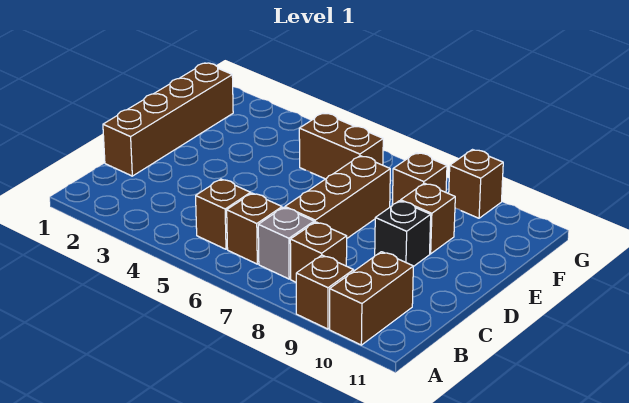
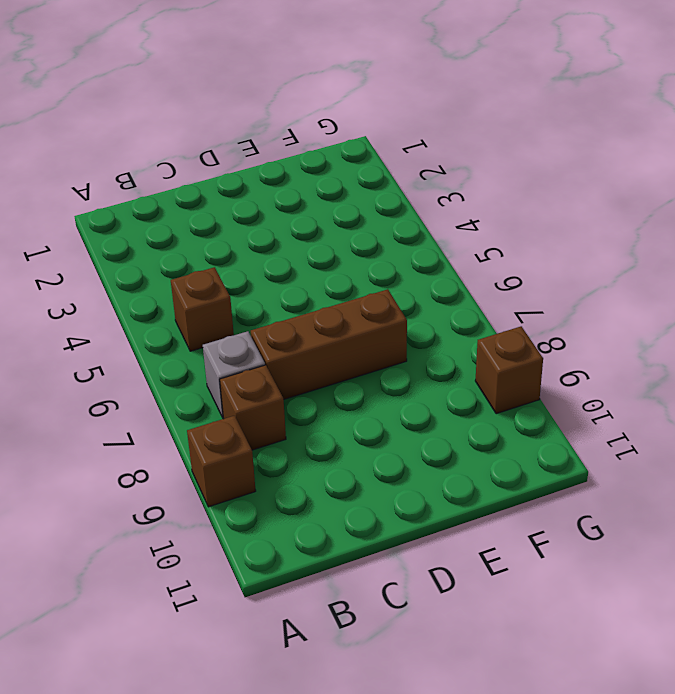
none -> brown 1x2 brick [330,252,413,345]
none -> brown 1x1 brick [227,193,282,264]
none -> brown 1x4 brick [103,63,233,176]

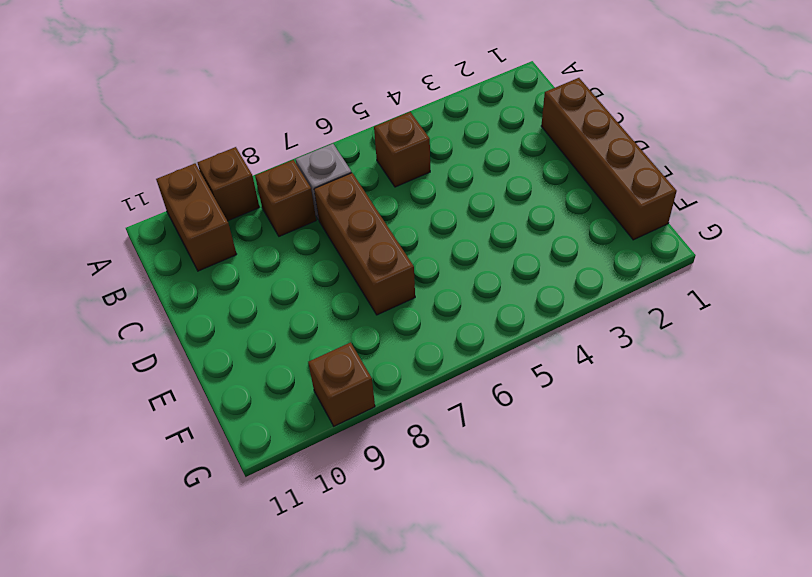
none -> brown 1x1 brick [227,193,282,264]
none -> black 1x1 brick [375,201,431,267]
none -> brown 1x1 brick [401,183,455,254]

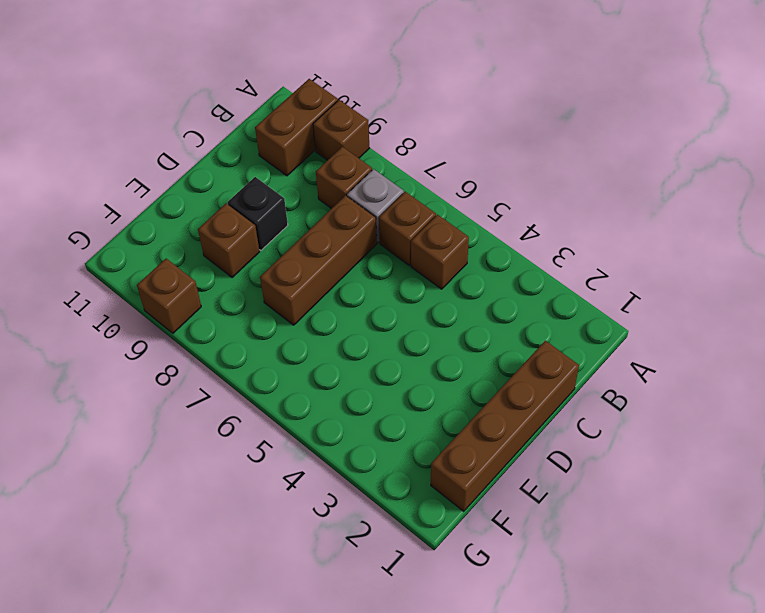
none -> brown 1x2 brick [299,113,383,179]
none -> brown 1x1 brick [392,153,447,205]

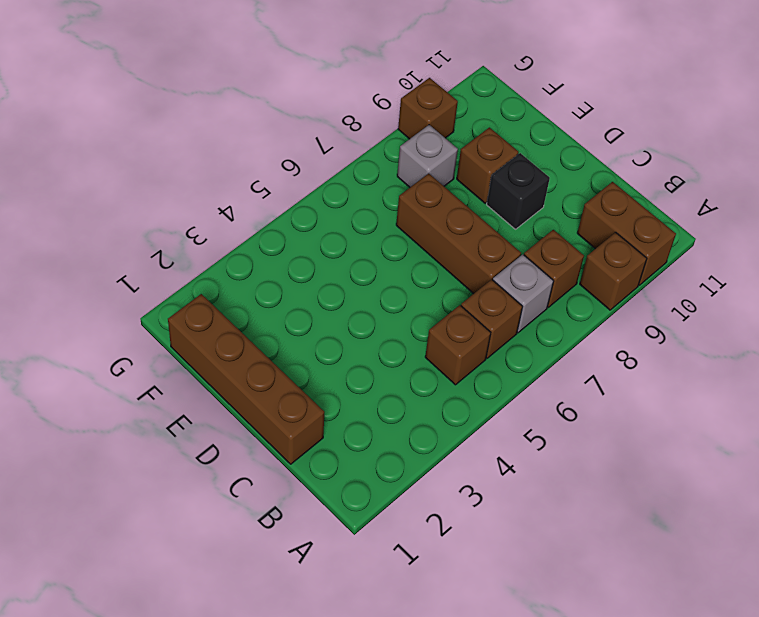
grey 1x1 brick [397,125,458,187] -> brown 1x1 brick [392,153,447,205]
none -> brown 1x2 brick [299,113,383,179]

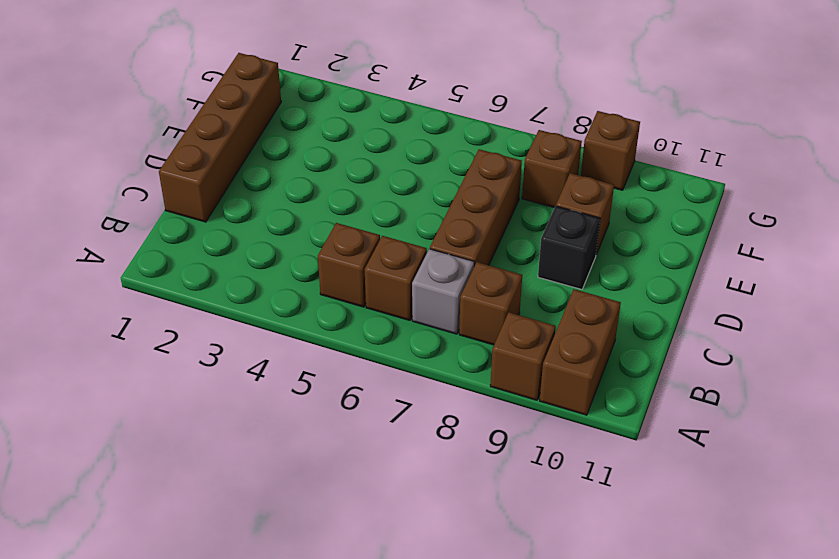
none -> brown 1x2 brick [299,113,383,179]

